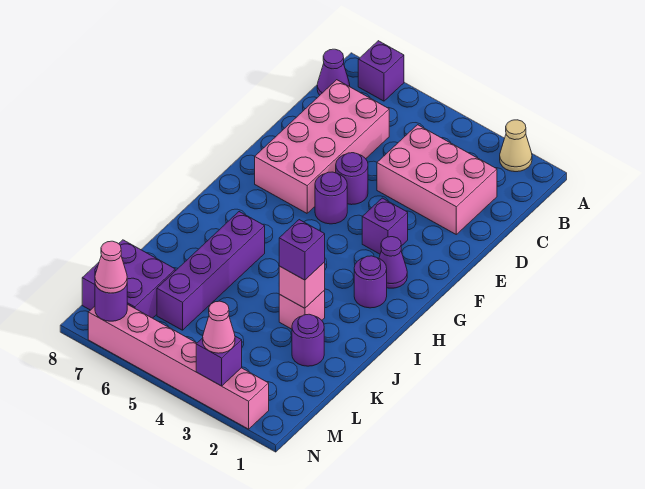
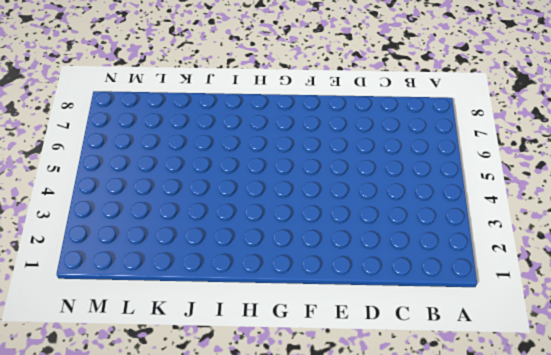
none -> tan 1x1 cone [500,120,532,172]
none -> purple 1x1 brick [358,41,404,101]
none -> purple 1x1 cone [317,49,350,95]

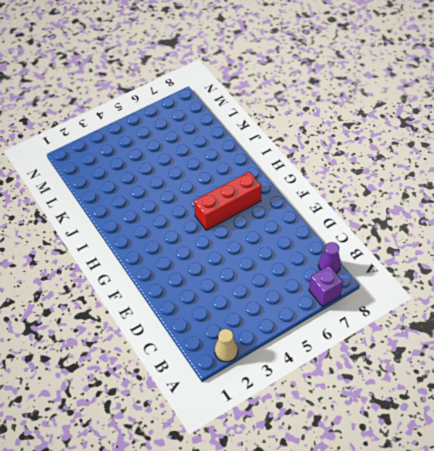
red 1x3 brick [194,172,261,230] -> none
none -> pink 2x3 brick [377,125,497,234]
none -> pink 2x4 brick [255,80,389,213]
none -> purple 1x1 round brick [336,153,368,205]

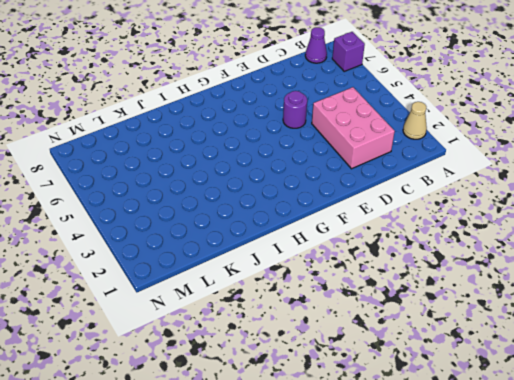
none -> pink 2x4 brick [255,80,389,213]
none -> purple 1x1 brick [362,198,408,254]
none -> purple 1x1 round brick [315,172,347,224]

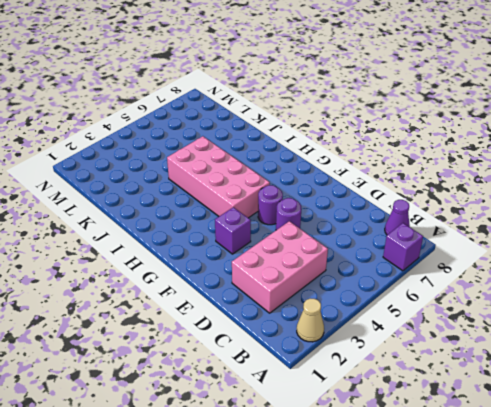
pink 2x4 brick [167,136,270,218] -> pink 2x4 brick moved to [255,80,389,213]
none -> purple 1x1 cone [379,237,407,288]
none -> purple 1x1 round brick [354,256,387,308]
none -> purple 1x4 brick [157,212,265,330]

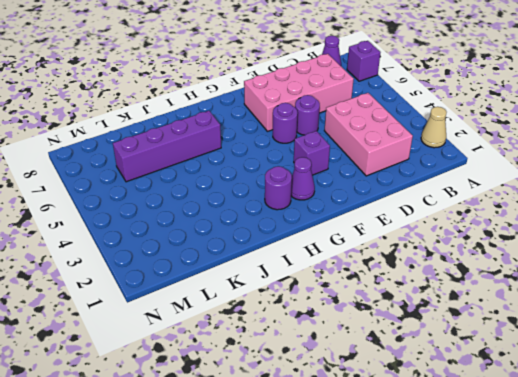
none -> pink 1x1 brick [279,290,325,329]
none -> purple 1x1 round brick [292,314,324,366]
none -> purple 2x2 brick [82,240,175,318]

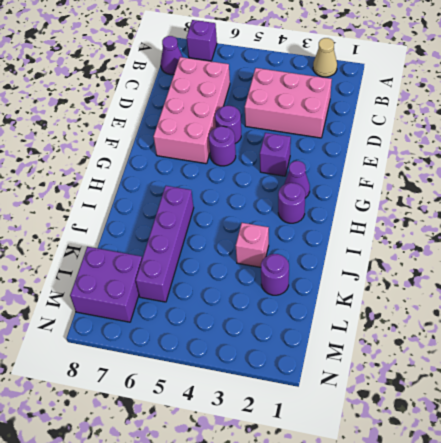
none -> pink 1x6 brick [88,304,269,429]
none -> pink 1x1 brick [279,262,325,308]
none -> purple 1x1 brick [196,336,242,386]

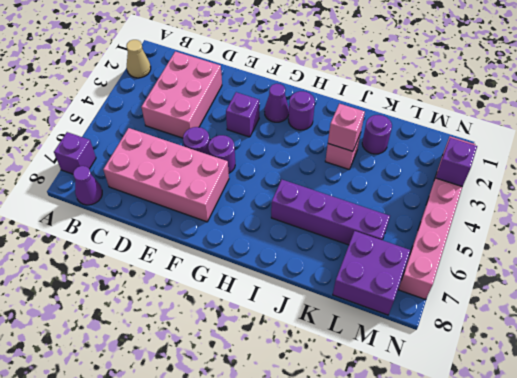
none -> purple 1x1 round brick [95,284,127,321]
none -> purple 1x1 brick [279,220,325,280]
none -> pink 1x1 cone [203,301,235,353]

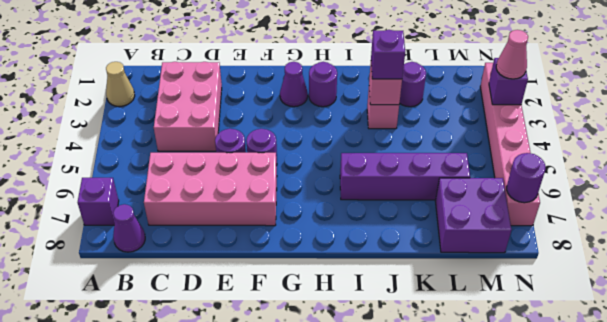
none -> purple 1x1 brick [362,198,408,254]
none -> pink 1x1 cone [95,241,127,293]

